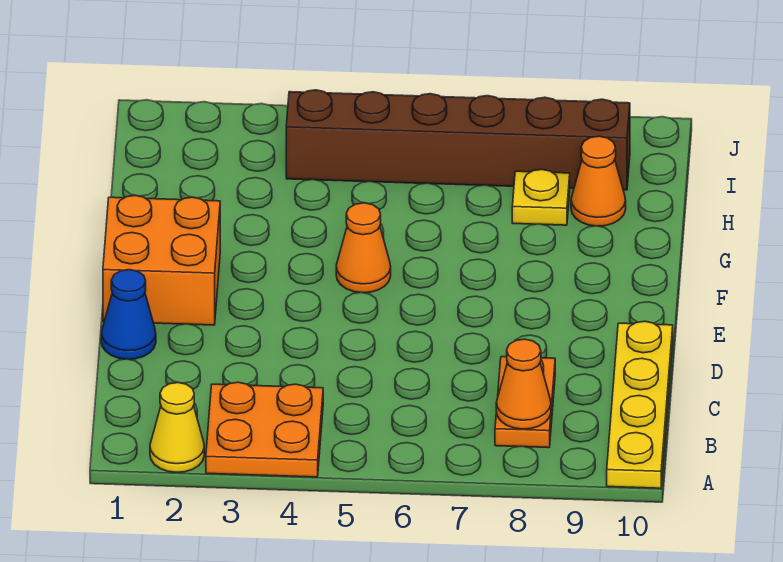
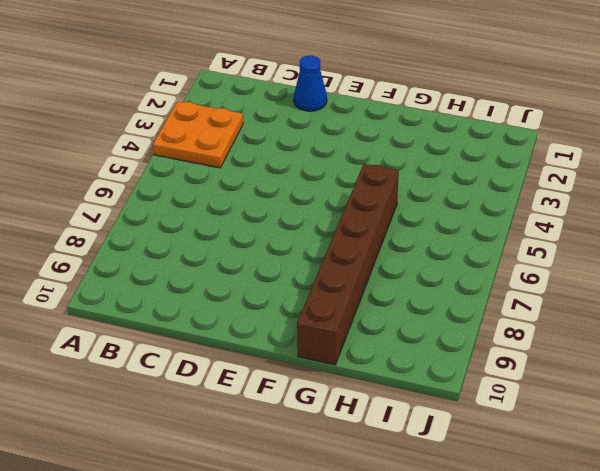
brown 1x6 brick [297,164,399,365] -> brown 1x6 brick moved to [286,90,630,190]
none -> yellow 1x1 cone [150,383,204,472]
none -> yellow 1x4 plate [607,321,673,488]

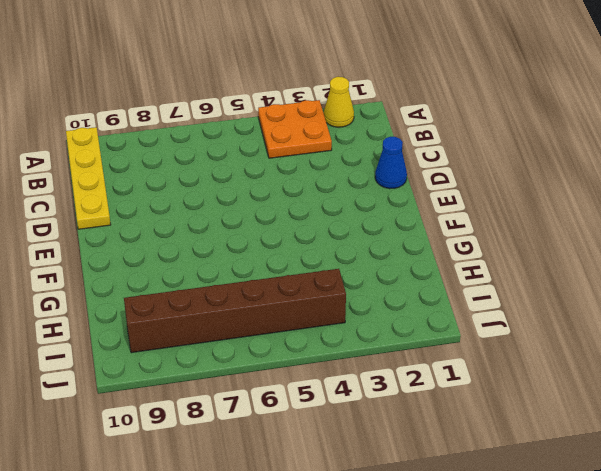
none -> orange 1x2 plate [495,357,555,448]
none -> orange 2x2 brick [103,195,220,325]

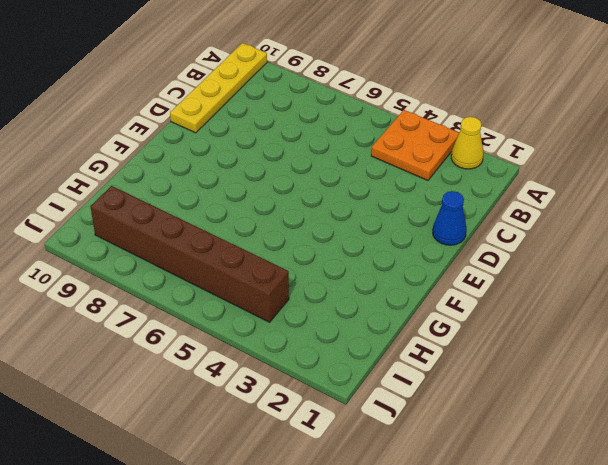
none -> orange 1x2 plate [495,357,555,448]
none -> orange 2x2 brick [103,195,220,325]

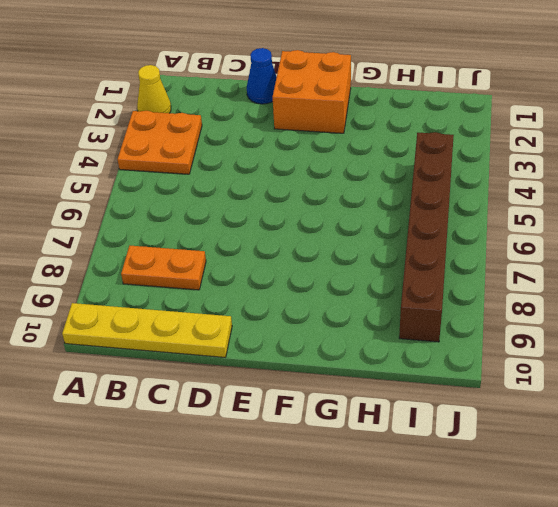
none -> orange 1x1 cone [336,203,391,293]
none -> yellow 1x1 plate [512,169,570,225]

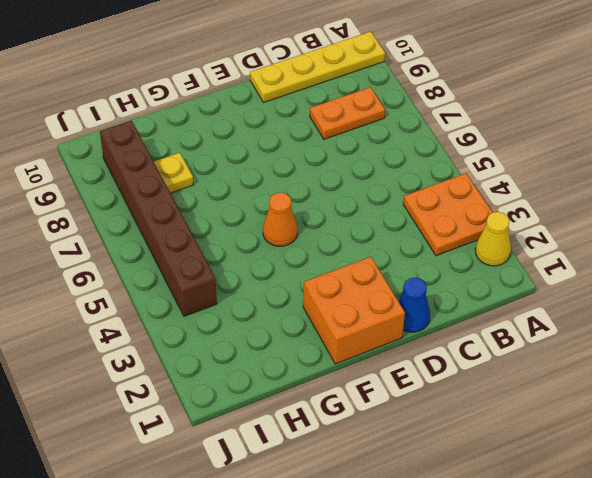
none -> orange 1x1 cone [571,136,626,226]
none -> orange 1x1 cone [496,339,551,429]

